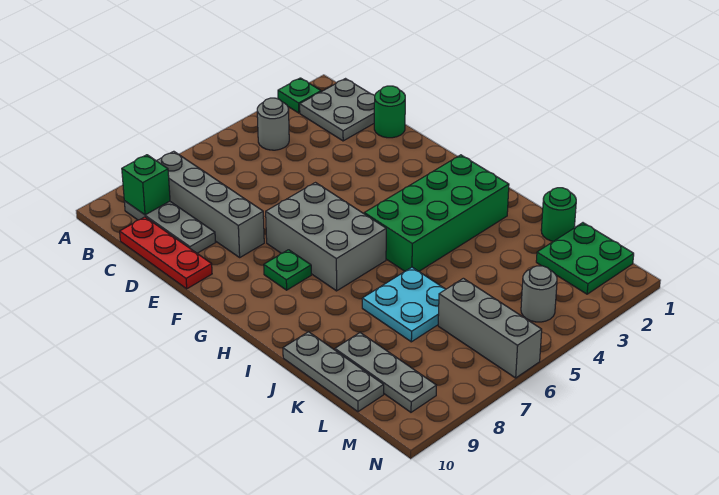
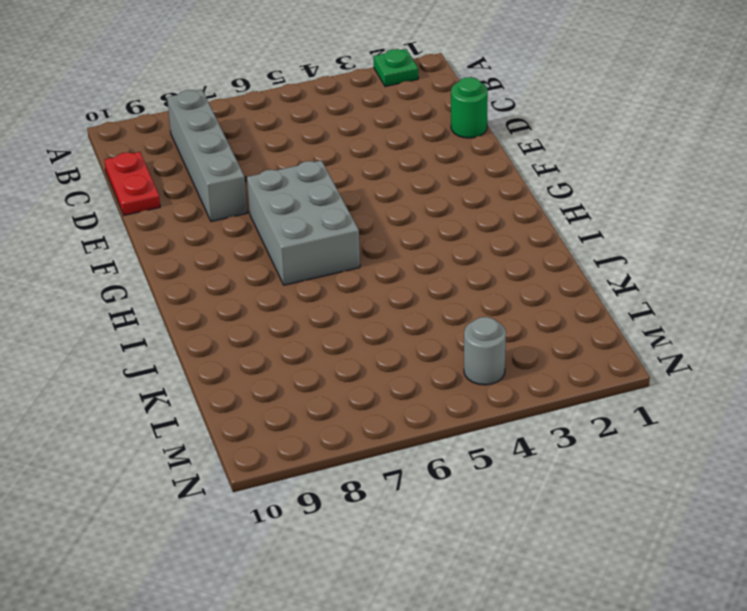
red 1x2 plate [104,152,160,215] -> red 1x3 plate [120,217,212,289]
none -> grey 2x2 plate [300,79,375,141]
none -> grey 1x1 round brick [257,98,289,150]
none -> grey 1x3 plate [124,201,216,253]

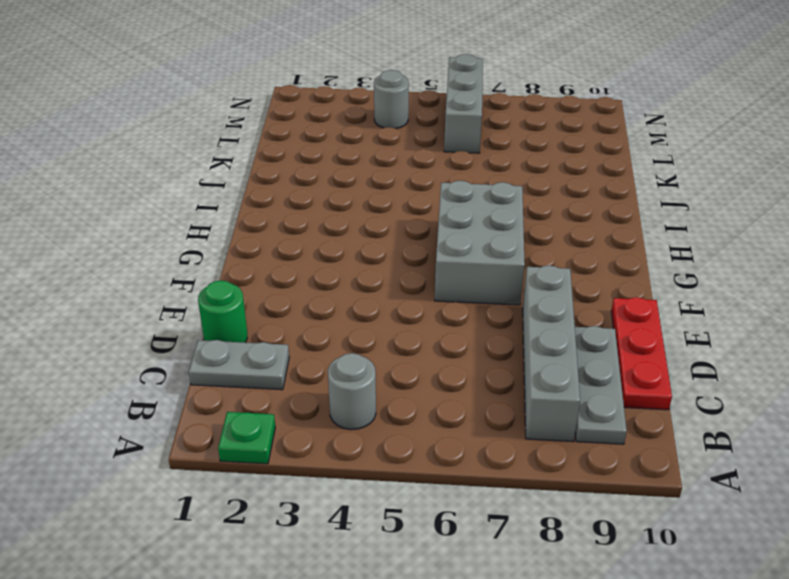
grey 1x2 plate [189,340,289,390] -> grey 2x2 plate [300,79,375,141]
none -> green 1x1 plate [264,250,311,290]
none -> green 2x4 brick [364,155,509,271]
none -> cyan 2x2 plate [362,267,446,342]

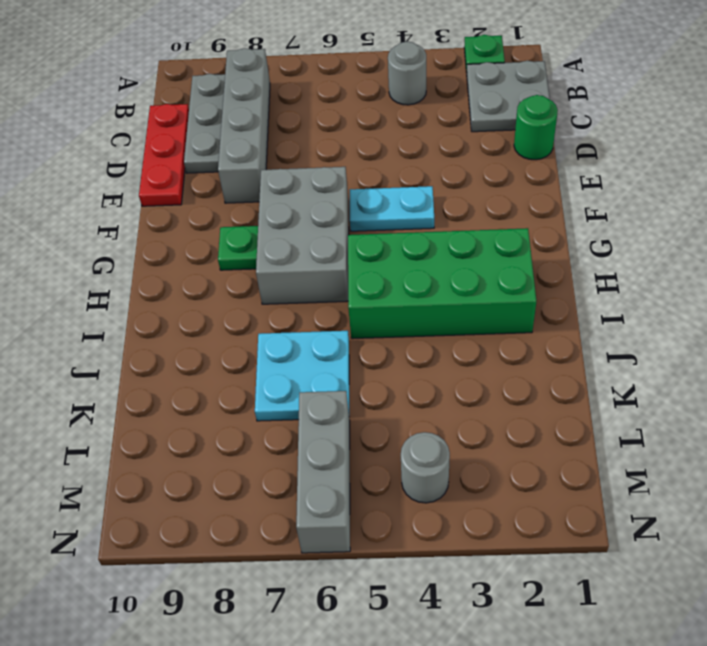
cyan 1x2 plate [350,186,434,231] -> none
none -> grey 1x3 plate [283,332,384,412]
none -> green 1x1 round brick [541,188,576,241]
none -> grey 1x3 plate [335,333,436,412]

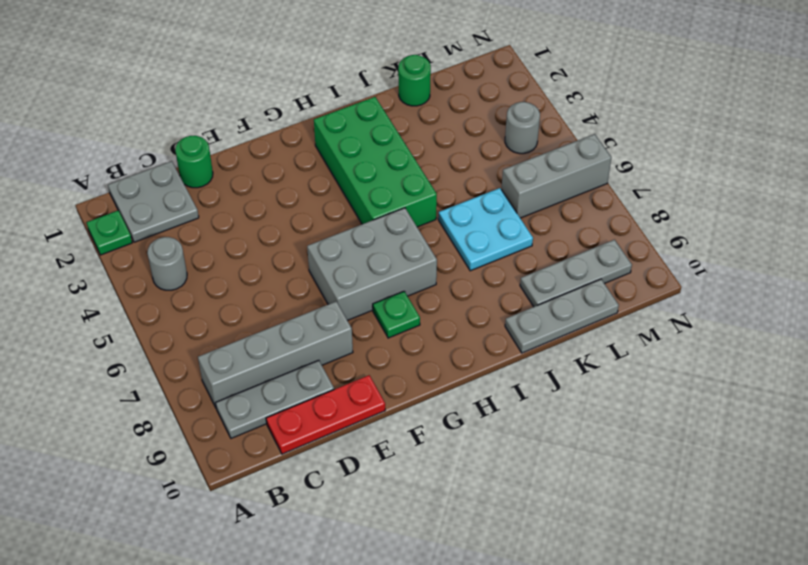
none -> green 2x2 plate [536,223,634,294]
none -> green 1x1 brick [122,155,170,215]

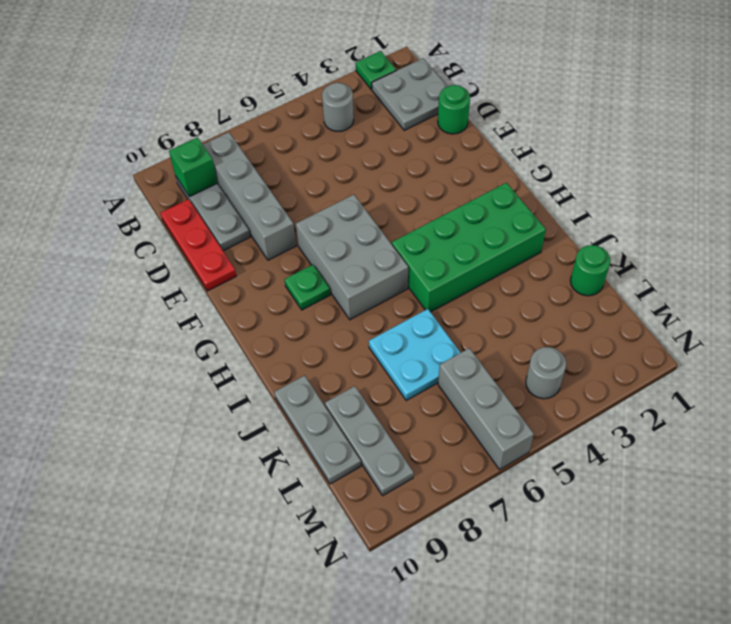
none -> green 2x2 plate [536,223,634,294]

